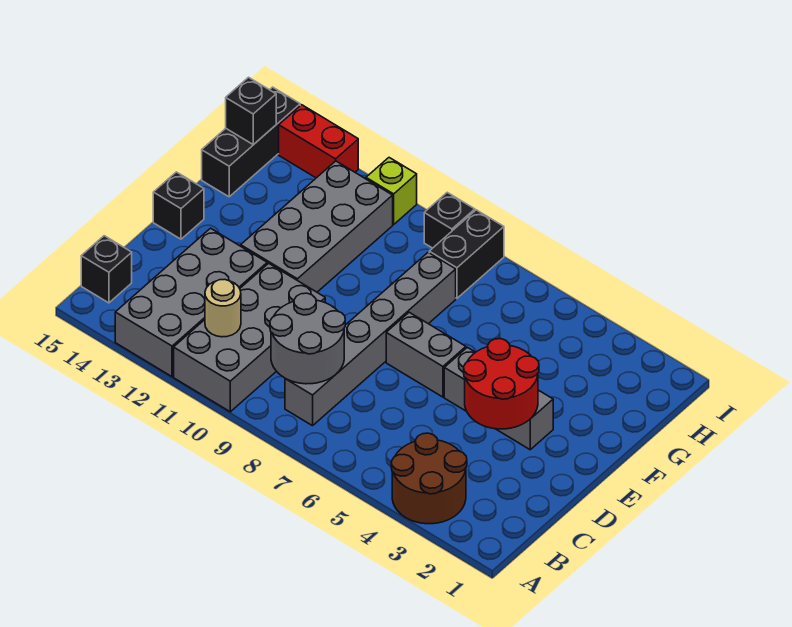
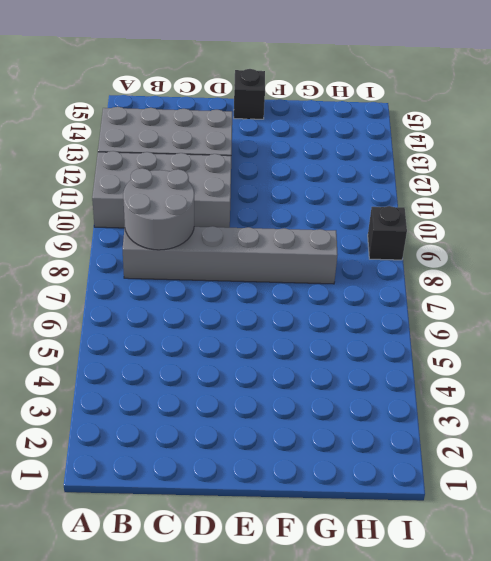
none -> brown 2x2 round brick [391,433,467,524]
none -> black 1x1 brick [81,236,132,303]
none -> grey 1x3 brick [444,347,553,450]

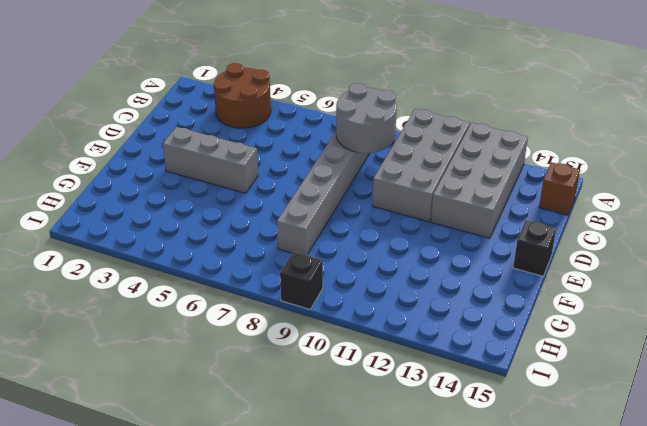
brown 1x1 brick [539,162,580,215] -> black 1x1 brick [81,236,132,303]
none -> grey 1x2 brick [386,312,466,397]
none -> grey 2x4 brick [241,161,393,292]
none -> black 1x3 brick [202,87,300,197]

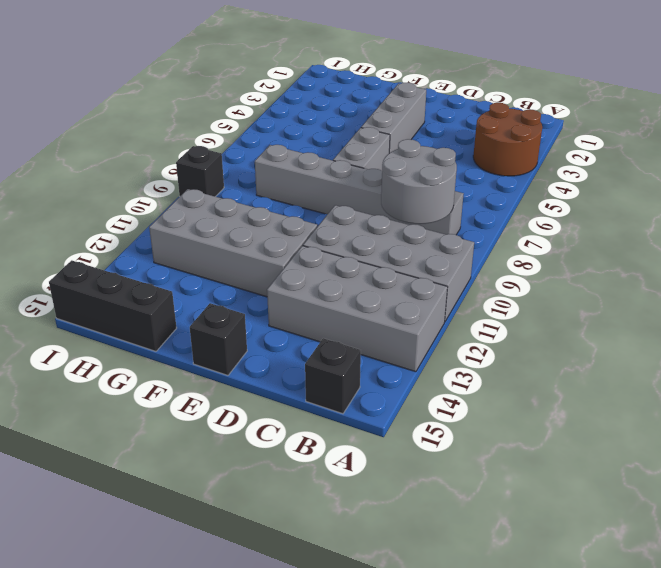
none -> black 1x2 brick [429,210,504,298]
none -> lime 1x1 brick [366,158,417,224]
none -> red 1x2 brick [279,105,358,178]

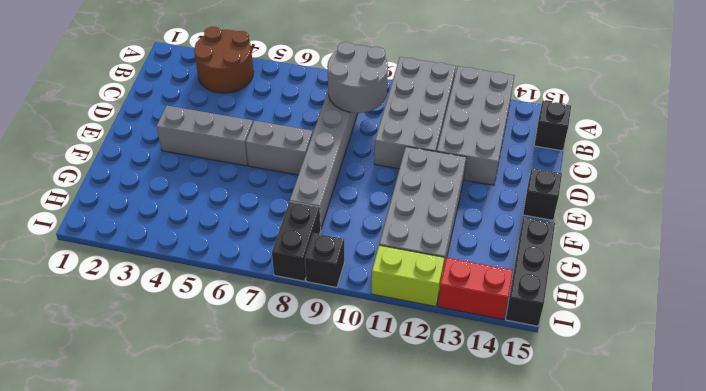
lime 1x2 brick [371,245,445,307] -> lime 1x1 brick [366,158,417,224]
none -> tan 1x1 round brick [205,279,241,337]
none -> red 2x2 round brick [464,339,539,429]
none -> black 1x1 brick [226,77,276,145]

